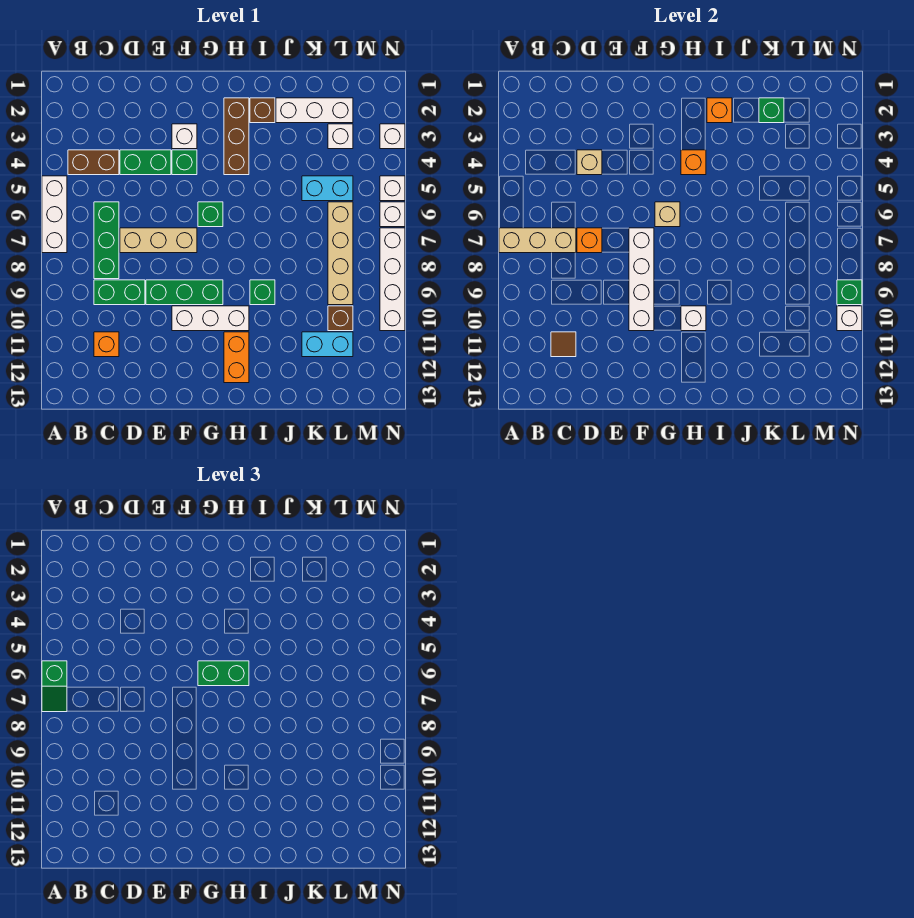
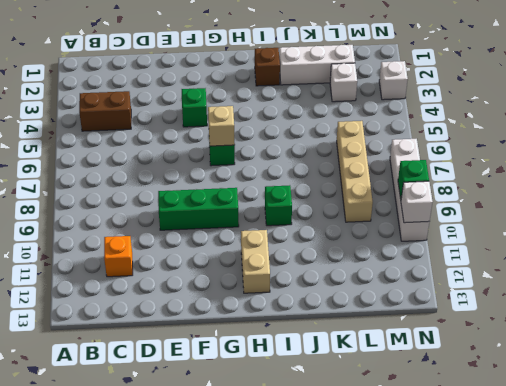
tan 1x2 brick [241,230,270,293] -> orange 1x2 brick [224,332,249,383]
none -> white 1x3 brick [42,176,67,253]
none -> green 1x3 brick [94,202,119,279]
none -> green 1x2 brick [94,280,145,305]
none -> green 1x2 brick [120,150,171,175]

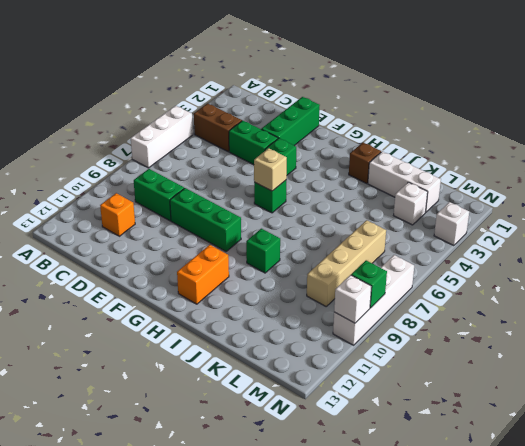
green 1x3 brick [261,97,320,146] -> green 1x3 brick moved to [94,202,119,279]
none -> tan 1x3 brick [120,228,197,253]
none -> white 1x1 brick [172,124,197,149]
none -> white 1x3 brick [172,306,249,331]
none -> brown 1x3 brick [224,98,249,175]

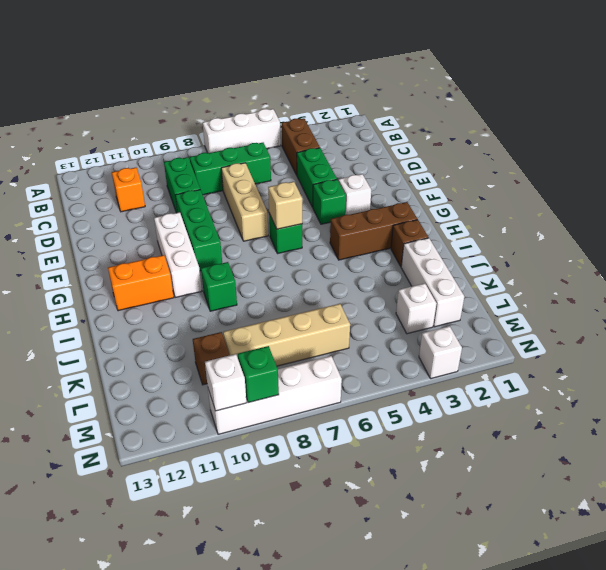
none -> cyan 1x2 brick [302,176,353,201]
none -> cyan 1x2 brick [302,332,353,357]
none -> white 1x1 brick [380,176,405,201]
none -> white 1x1 brick [380,202,405,227]

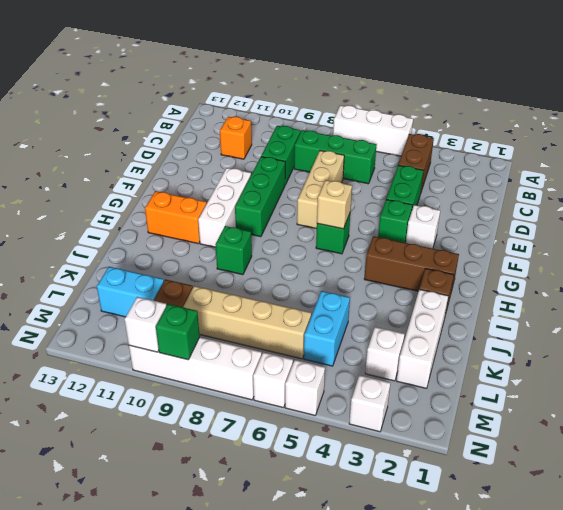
cyan 1x2 brick [97,267,164,317] -> cyan 1x2 brick turned to [302,332,353,357]
none -> tan 1x3 brick [499,228,576,253]
none -> brown 1x1 tile [551,332,576,357]
none -> tan 1x1 brick [577,150,602,175]
none -> orange 1x1 brick [577,228,602,253]

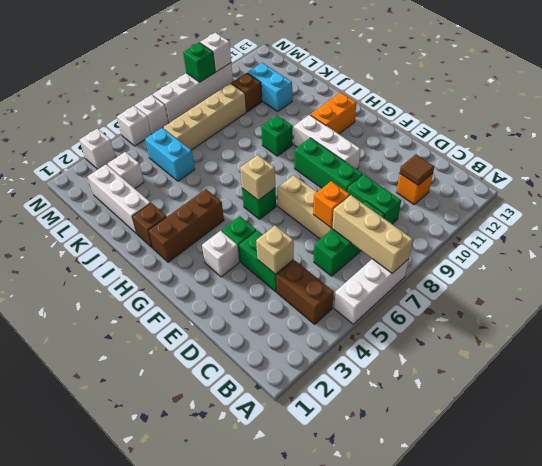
none -> white 1x4 brick [629,228,654,331]
none -> orange 1x1 brick [681,150,706,175]
none -> white 1x1 brick [681,306,706,331]
none -> orange 1x1 brick [707,98,732,123]

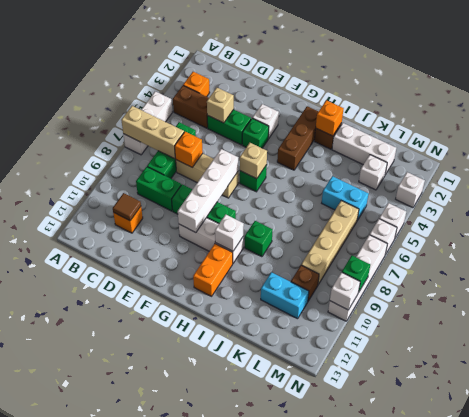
orange 1x1 brick [183,72,210,97] -> orange 1x1 brick moved to [681,150,706,175]
none -> green 1x1 brick [759,98,784,123]
none -> green 1x2 slope [42,661,67,712]
none -> green 1x2 brick [198,661,249,686]

